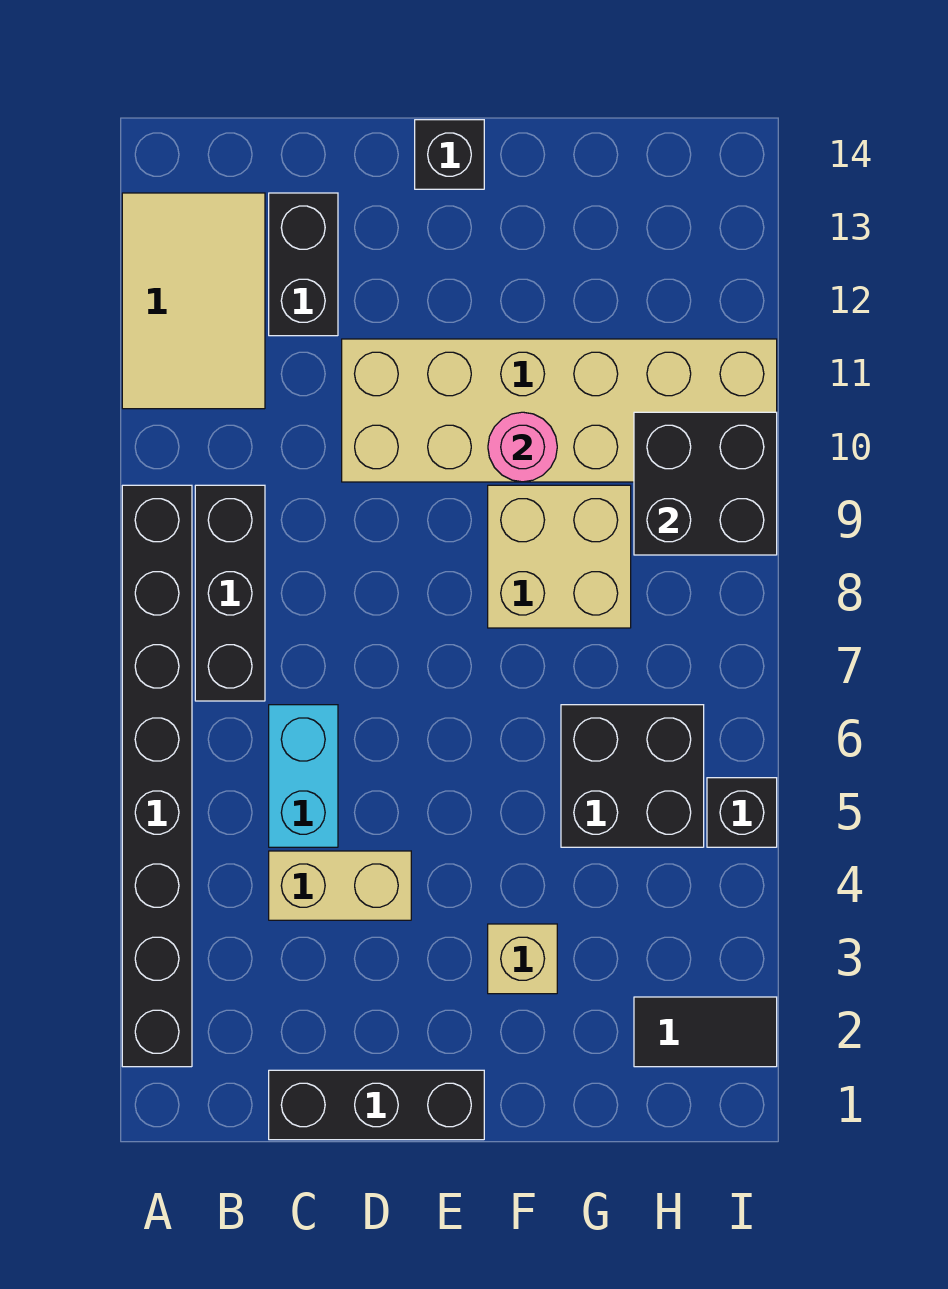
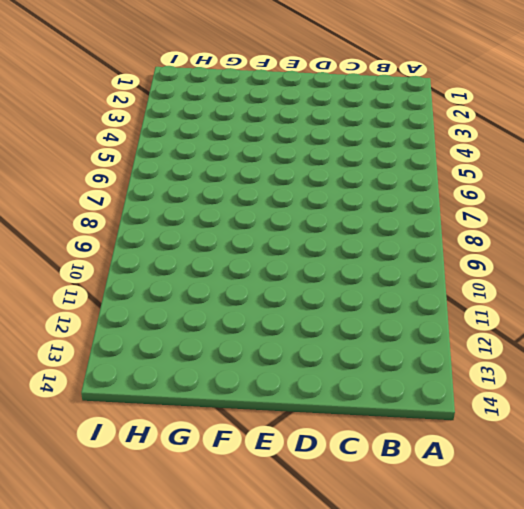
none -> black 1x8 brick [122,485,192,1067]
none -> tan 2x3 tile [122,193,265,409]
none -> black 1x3 brick [195,485,265,701]

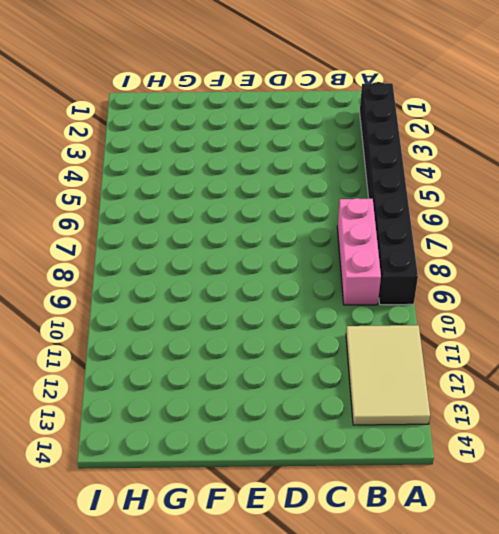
pink 1x3 brick [337,198,381,305] -> black 1x3 brick [195,485,265,701]
none -> black 1x3 brick [269,1070,484,1140]
none -> tan 1x2 brick [269,851,411,920]
none -> cyan 1x2 brick [269,705,338,847]

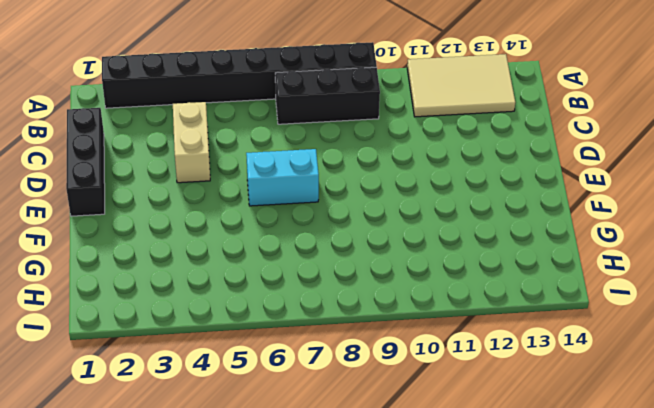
cyan 1x2 brick [246,149,319,206] -> cyan 1x2 brick moved to [269,705,338,847]
none -> black 1x2 brick [269,193,338,336]
none -> tan 2x6 brick [342,339,777,482]
none -> black 1x1 brick [415,120,484,189]

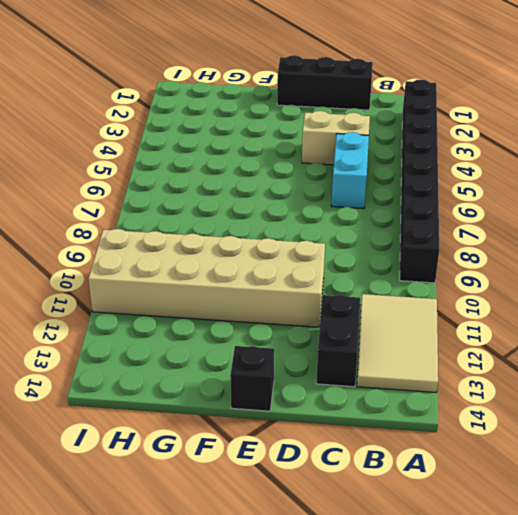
none -> black 1x3 brick [195,485,265,701]
none -> tan 1x1 brick [488,924,557,994]
none -> tan 2x2 brick [488,485,631,628]

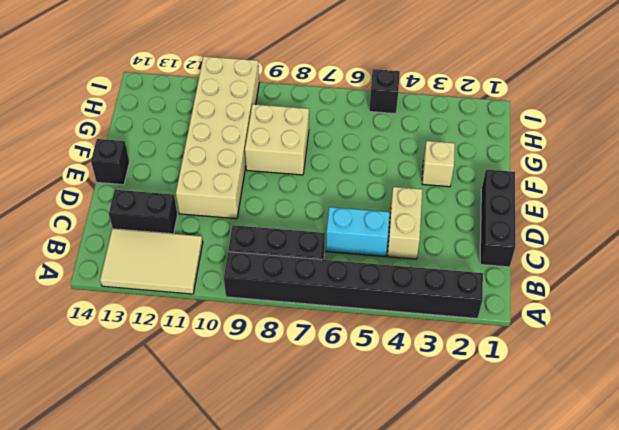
none -> black 2x2 brick [561,705,704,847]
none -> black 1x2 tile [634,997,777,1067]
none -> pink 1x1 round brick [488,412,557,482]

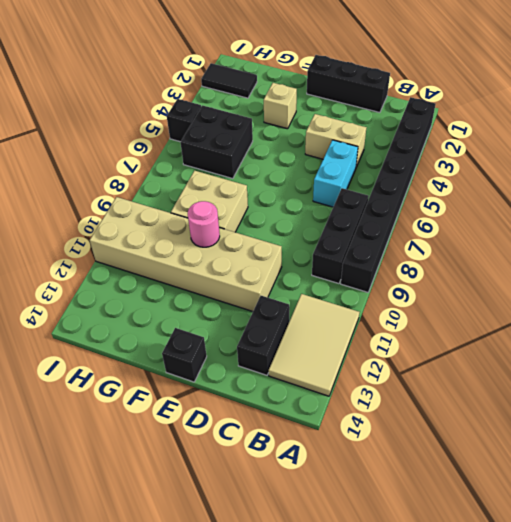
none -> black 2x2 brick [634,412,777,555]

